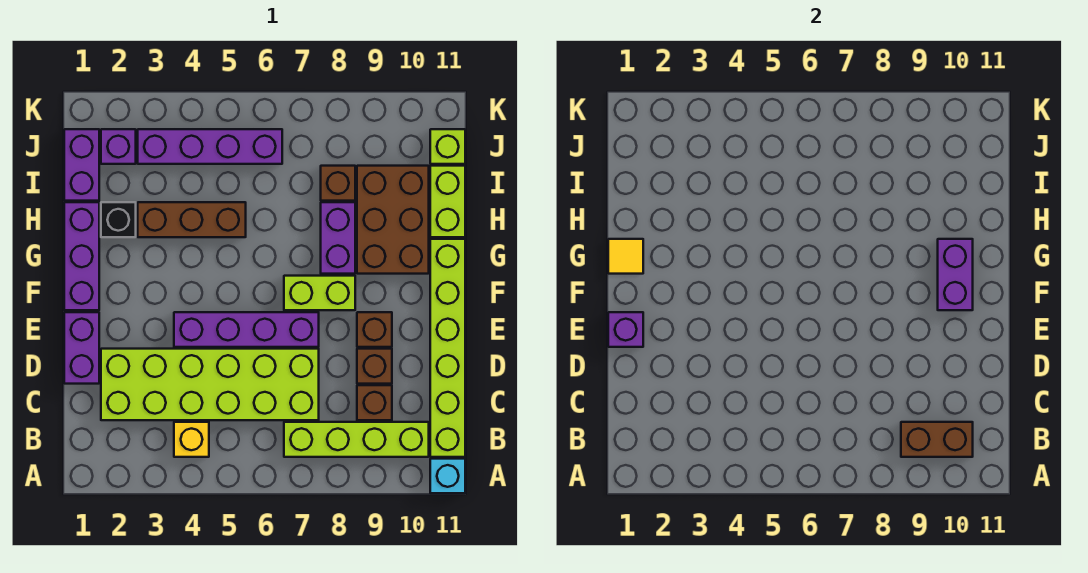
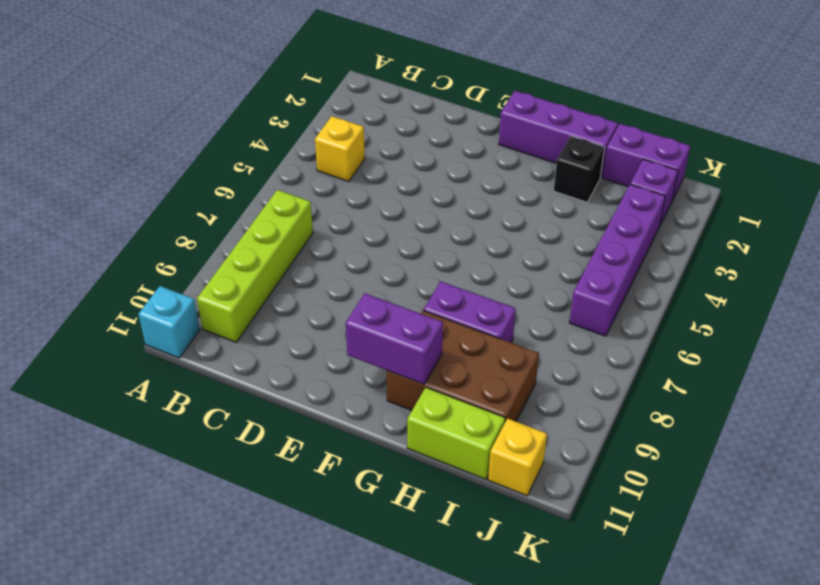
yellow 1x1 brick [488,419,547,496] -> lime 1x1 brick [430,129,465,164]
none -> lime 1x6 brick [430,239,465,457]
none -> lime 2x6 brick [101,349,319,420]
none -> brown 1x1 brick [357,385,392,420]

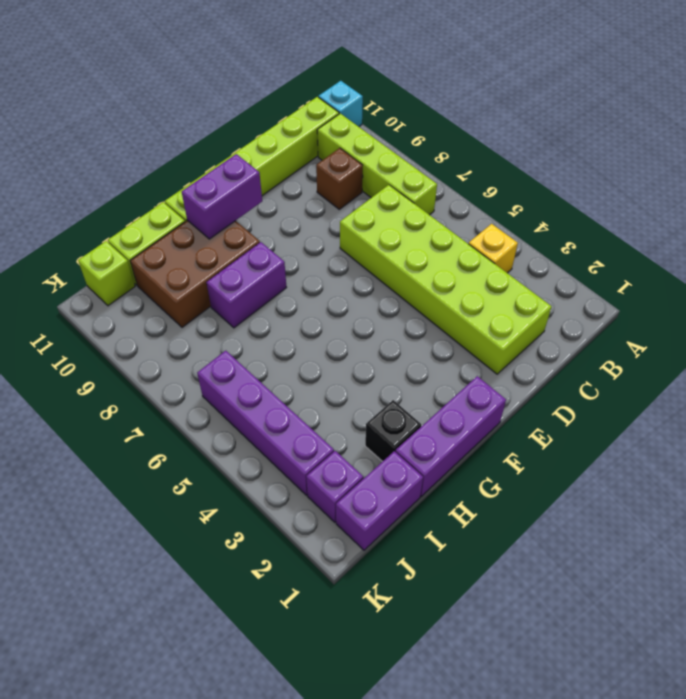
none -> purple 1x2 brick [64,312,99,384]
none -> brown 1x1 brick [357,349,392,384]
none -> purple 1x4 brick [174,312,319,347]

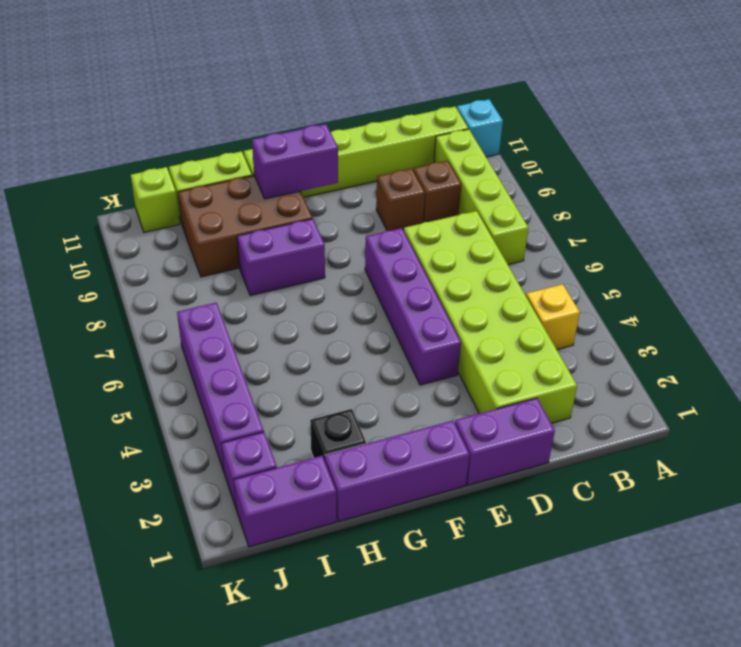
none -> brown 1x1 brick [357,312,392,347]
none -> lime 1x2 brick [284,276,355,310]
none -> brown 1x3 brick [138,202,246,237]

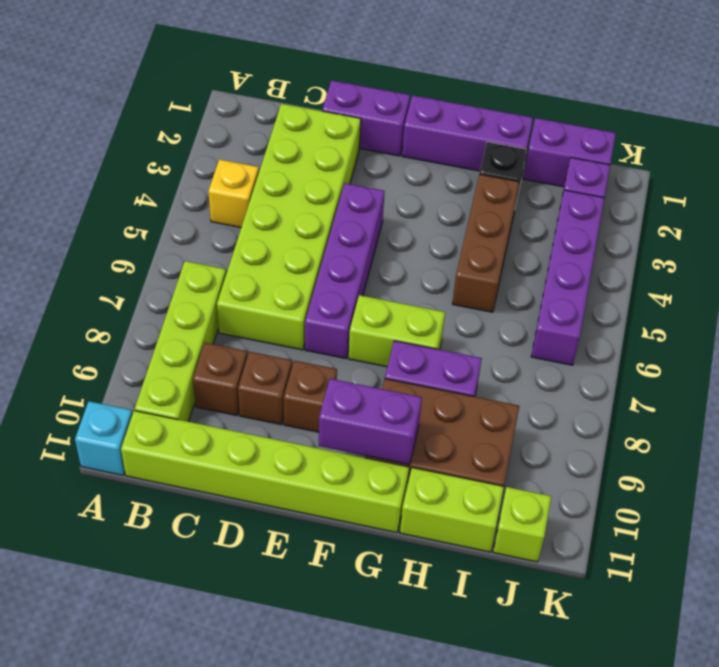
lime 1x2 brick [348,295,445,367] -> lime 1x2 brick turned to [284,276,355,310]
none -> brown 1x1 brick [321,166,355,201]
none -> brown 1x2 brick [901,422,973,457]
none -> purple 1x1 brick [608,312,643,347]

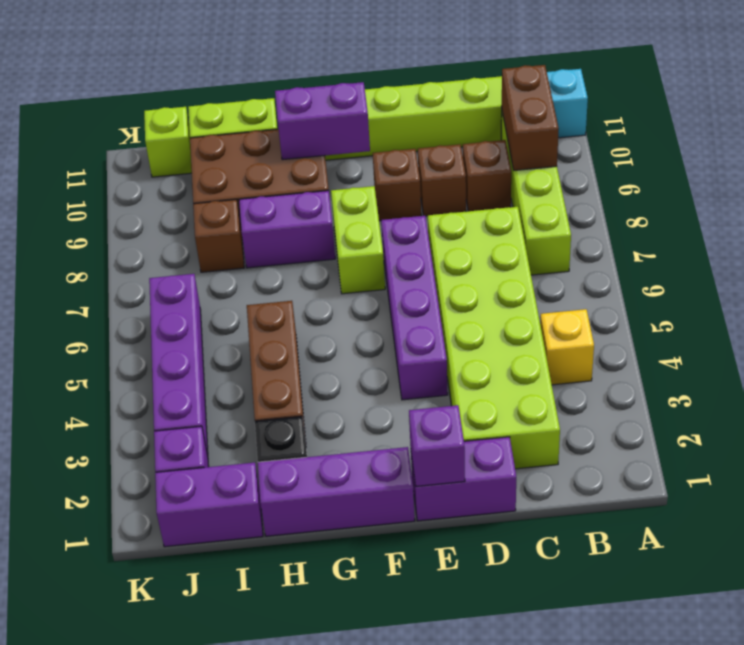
none -> yellow 1x1 tile [608,239,643,274]

